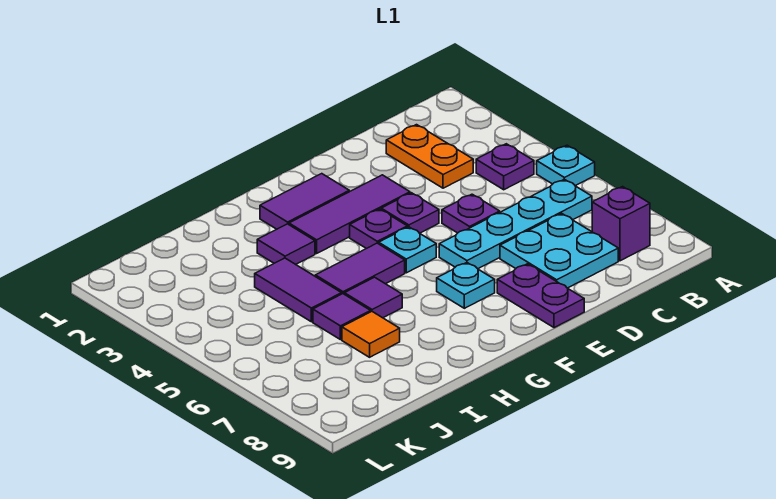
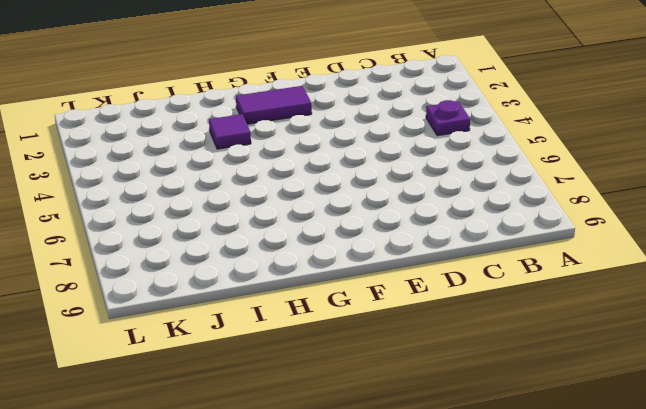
none -> cyan 1x1 plate [537,145,595,186]
none -> cyan 1x4 plate [439,179,592,269]
none -> purple 1x1 brick [592,187,650,261]

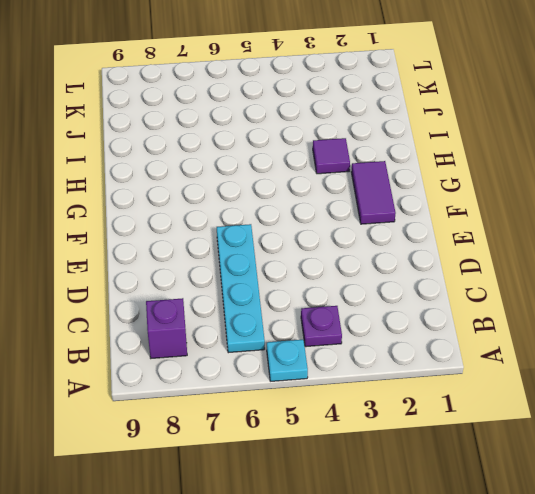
none -> orange 1x2 plate [386,125,473,188]
none -> cyan 2x2 plate [500,213,618,288]
none -> purple 1x1 plate [442,194,500,233]

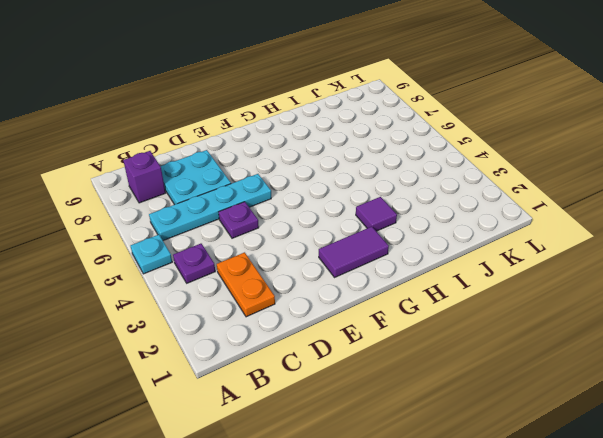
none -> purple 1x3 tile [289,175,410,253]
none -> purple 1x1 plate [381,193,439,233]
none -> purple 1x2 plate [497,264,584,328]

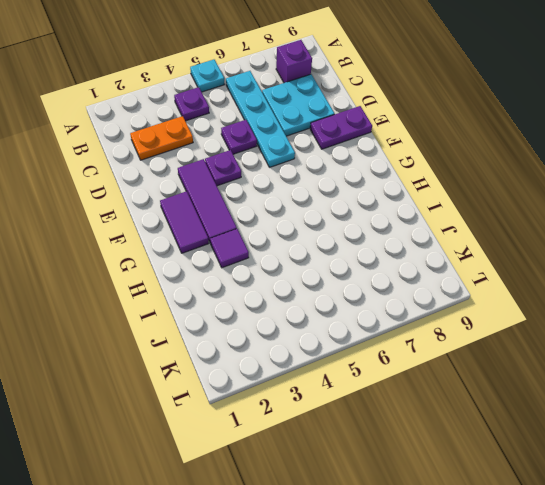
none -> purple 1x1 plate [350,209,407,249]
none -> cyan 1x1 plate [379,227,436,273]
none -> cyan 1x1 plate [437,263,495,308]

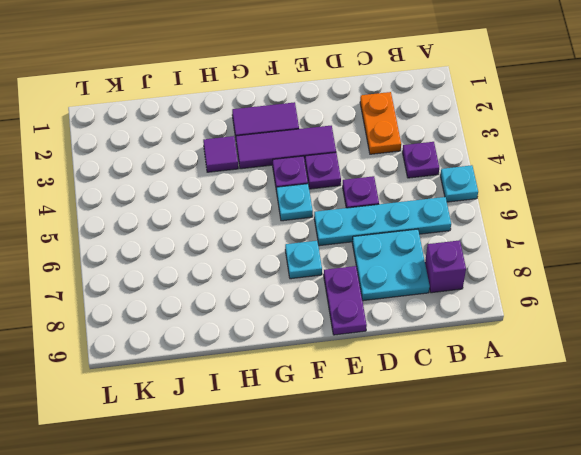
none -> purple 1x2 tile [315,243,405,294]
none -> purple 1x1 tile [344,277,402,318]
none -> purple 1x2 tile [255,258,342,322]

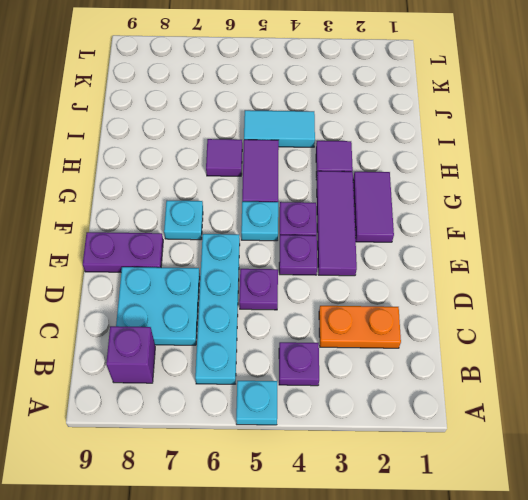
cyan 1x2 tile [244,110,315,147] -> purple 1x2 tile [255,258,342,322]
none -> purple 1x1 tile [313,294,371,340]
none -> orange 1x1 tile [342,312,400,357]

